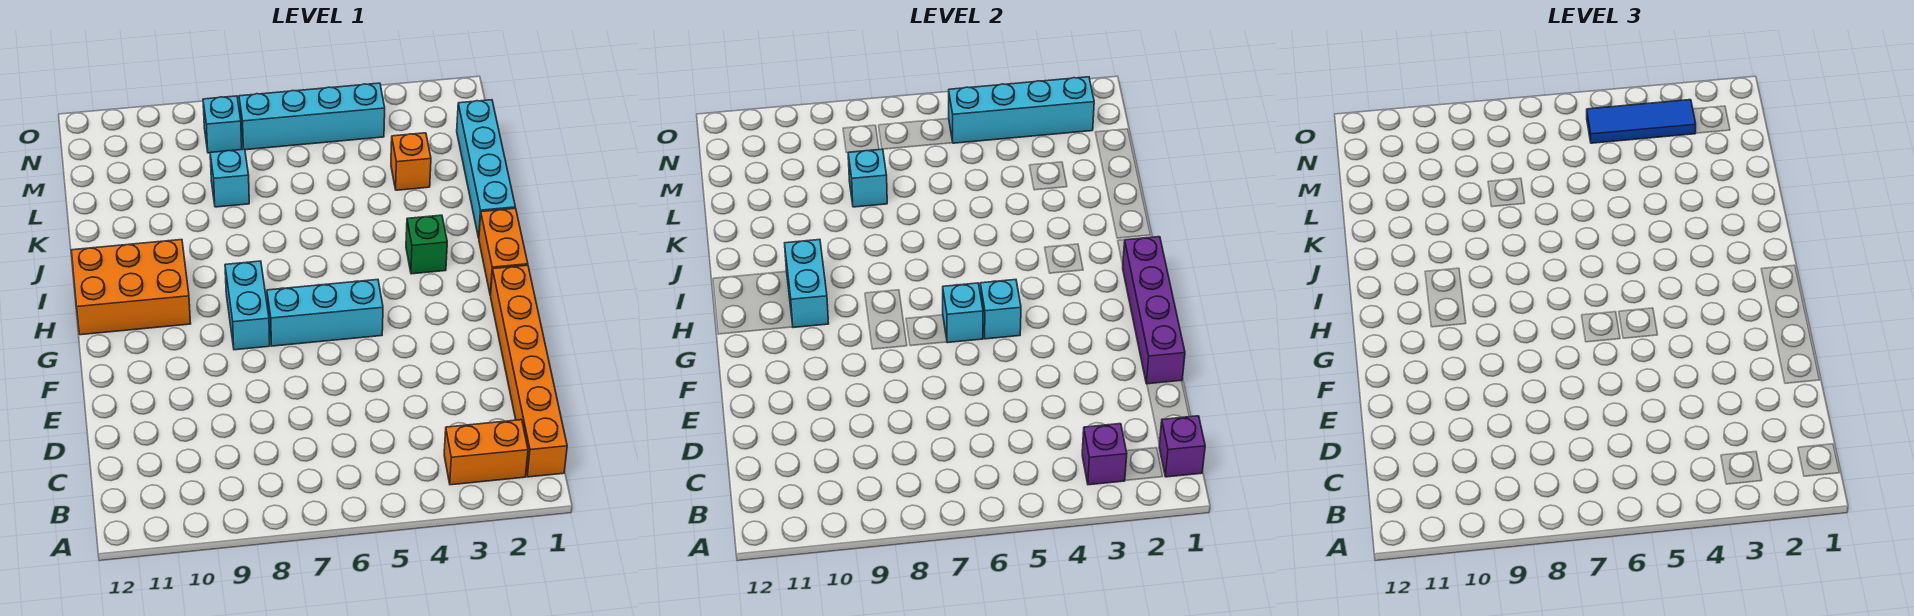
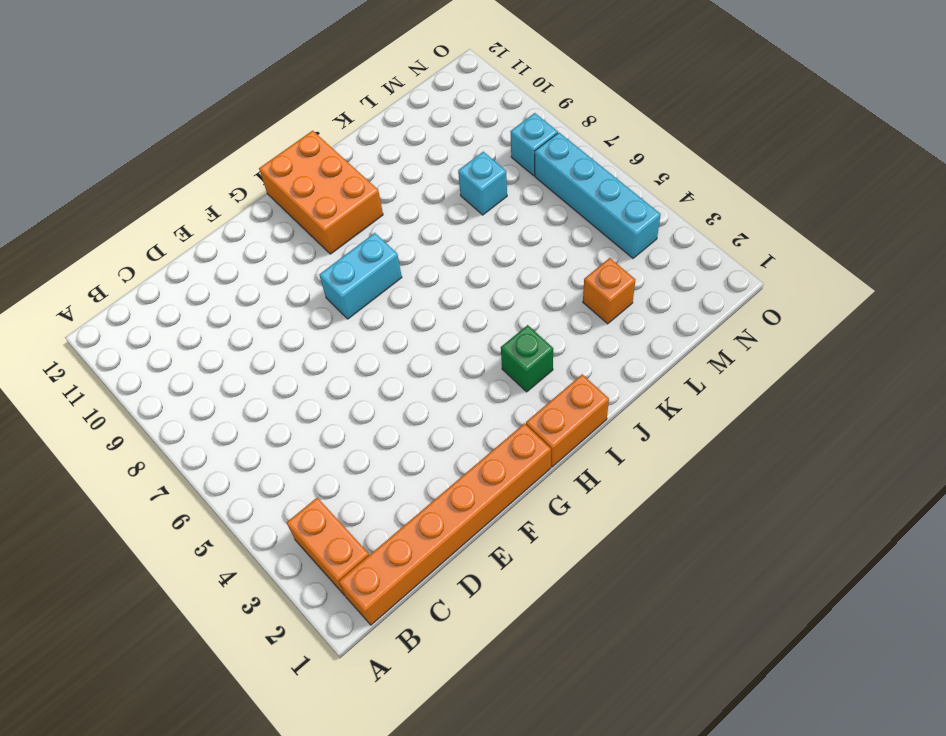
none -> cyan 1x3 brick [267,280,383,346]
none -> cyan 1x4 brick [457,100,515,238]
none -> purple 1x1 brick [1159,416,1205,477]

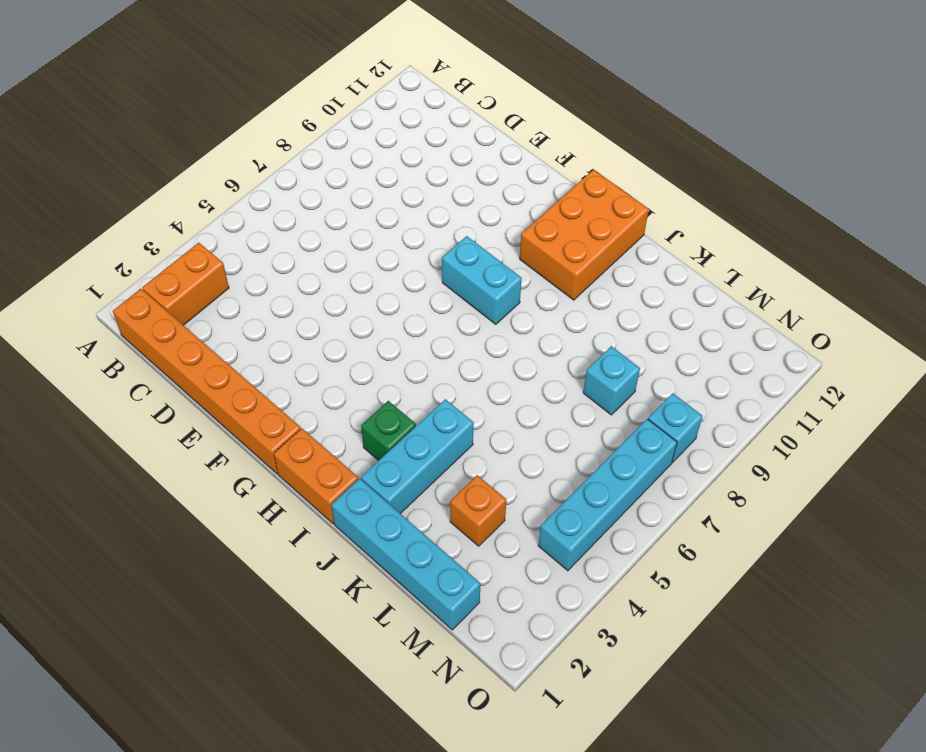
cyan 1x3 brick [361,399,474,514] -> cyan 1x3 brick moved to [267,280,383,346]
none -> purple 1x1 brick [1159,416,1205,477]
none -> purple 1x1 brick [1082,424,1127,485]
none -> purple 1x4 brick [1123,237,1185,384]

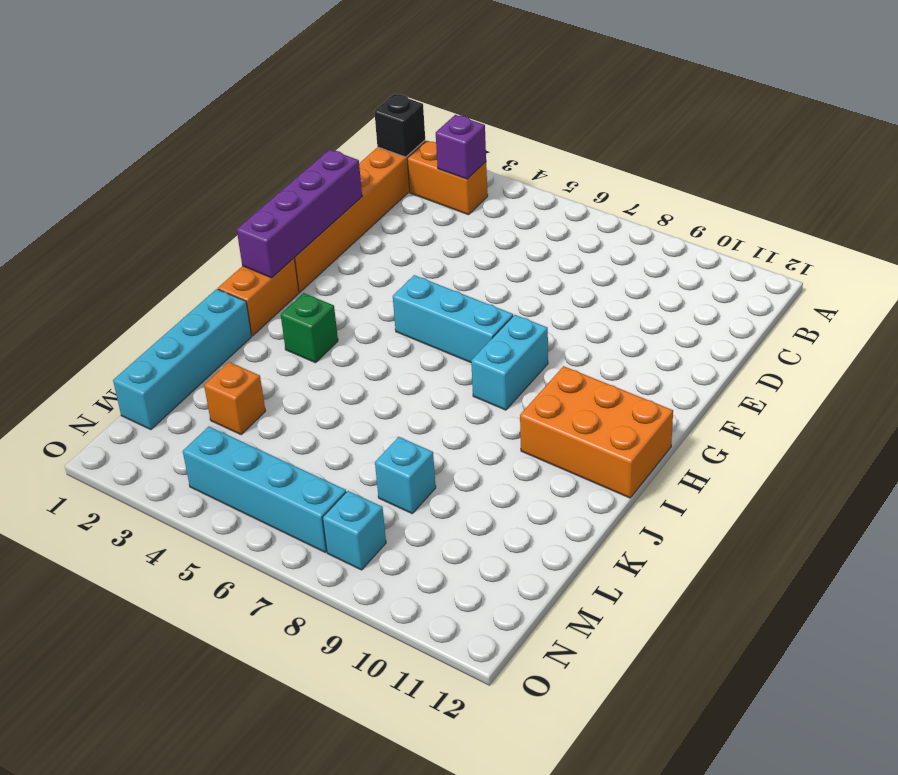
black 1x1 brick [374,94,425,157] -> purple 1x1 brick [1159,416,1205,477]
none -> cyan 1x1 brick [980,280,1021,339]
none -> cyan 1x1 brick [943,283,983,343]
none -> cyan 1x2 brick [785,240,829,328]

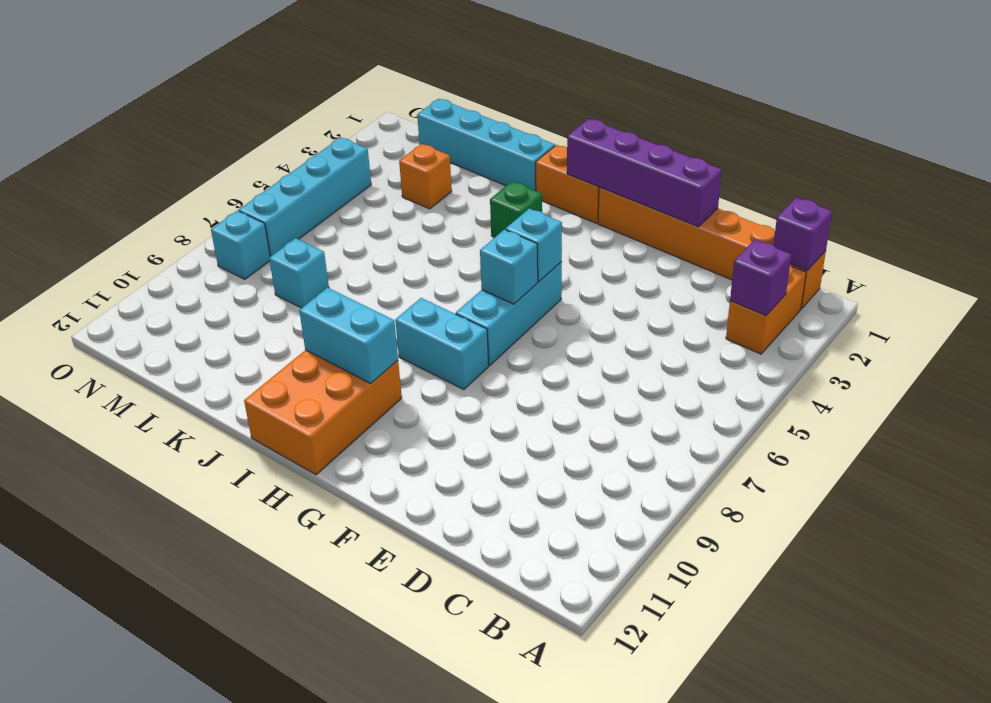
none -> cyan 1x1 brick [848,149,887,207]
none -> cyan 1x4 brick [949,77,1094,143]
none -> blue 1x3 tile [1587,100,1696,143]

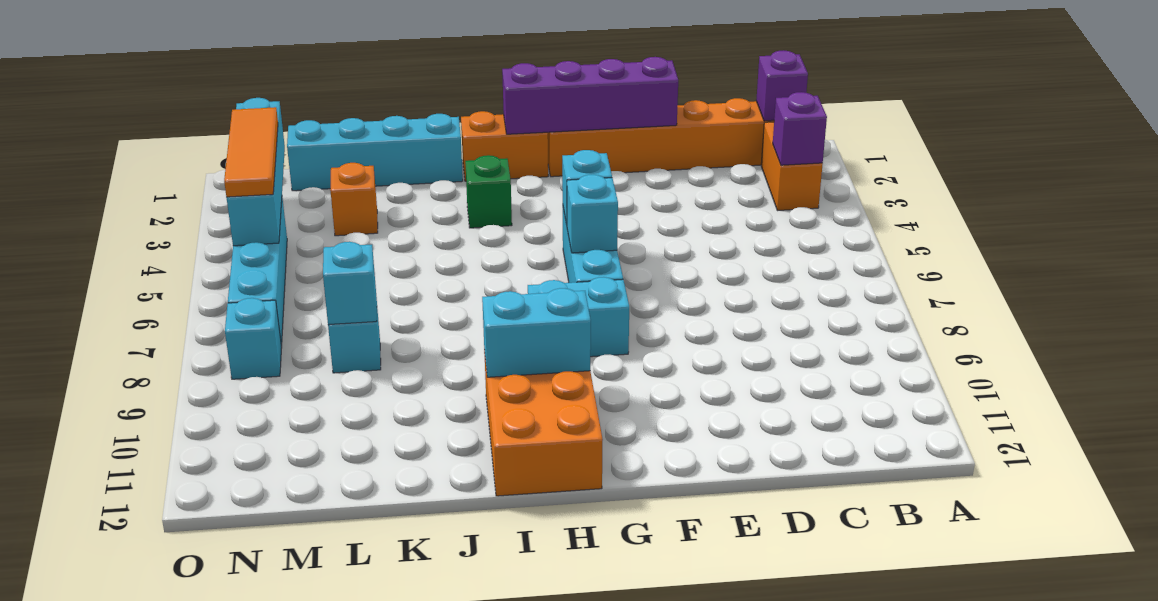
orange 1x3 tile [224,107,278,197] -> blue 1x3 tile [1587,100,1696,143]

